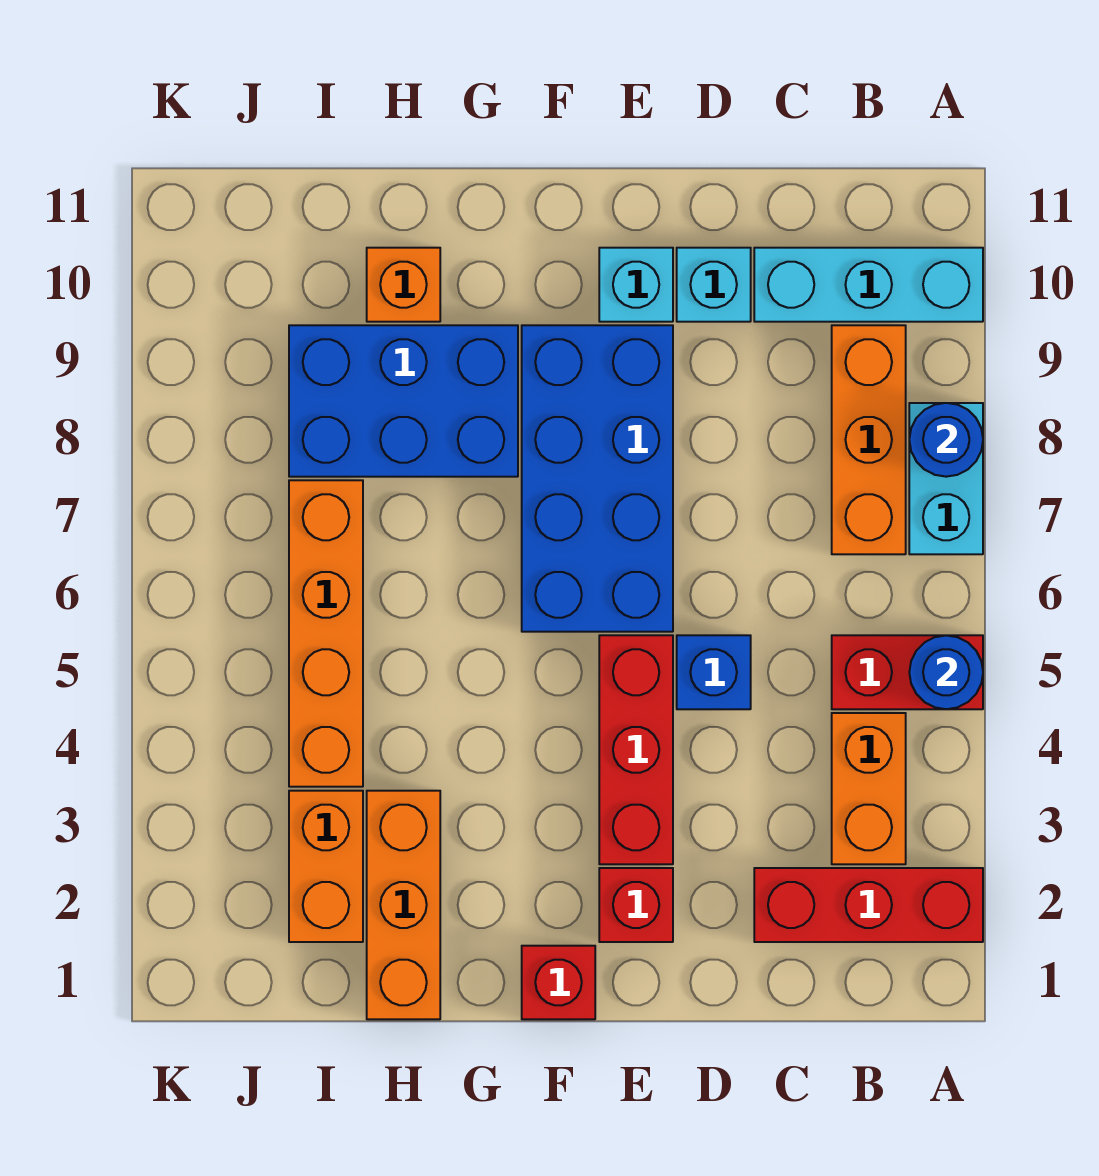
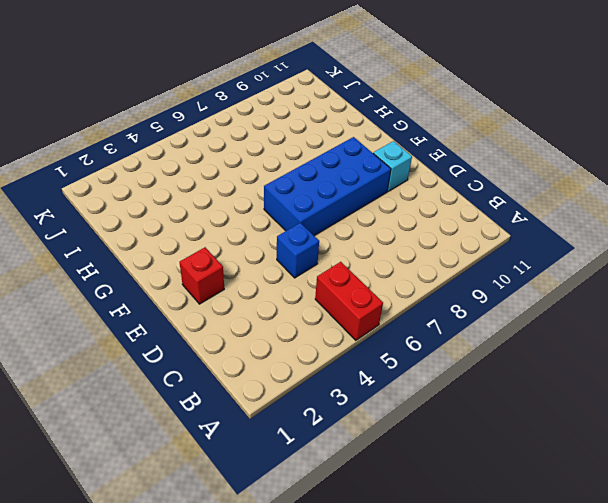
none -> red 1x3 brick [754,868,983,942]
none -> cyan 1x2 brick [909,403,983,554]
none -> cyan 1x3 brick [754,248,983,322]

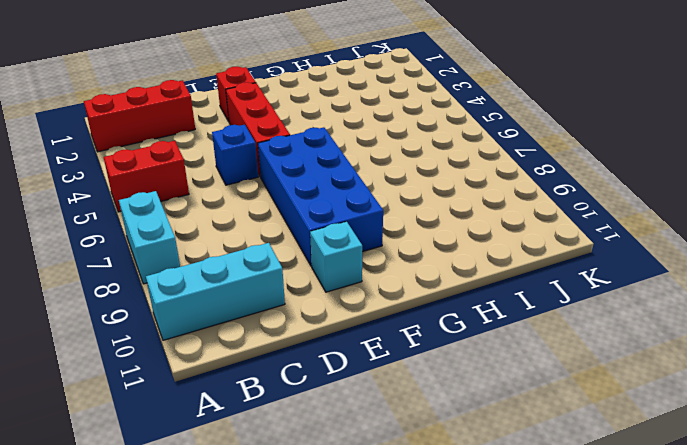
none -> orange 1x2 brick [832,713,906,864]
none -> orange 1x3 brick [832,325,906,554]
none -> cyan 1x1 brick [677,248,751,322]

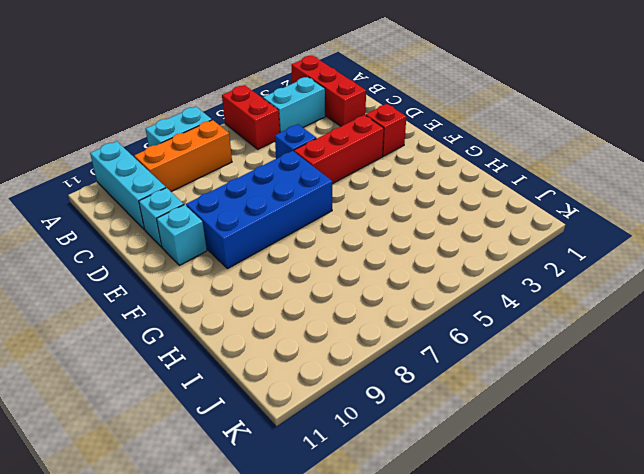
cyan 1x2 brick [263,77,325,133] -> orange 1x2 brick [832,713,906,864]
none -> red 1x1 brick [522,946,595,1019]
none -> blue 2x3 brick [289,325,518,477]
none -> orange 1x3 brick [367,791,440,1019]

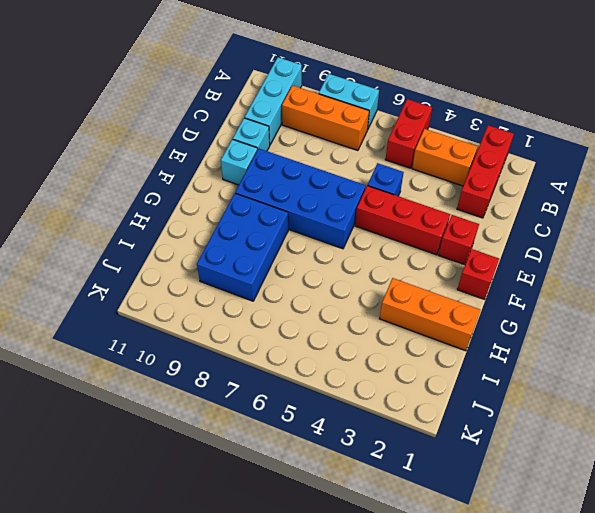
none -> orange 1x1 brick [367,248,440,322]
none -> orange 1x2 brick [289,791,363,942]
none -> orange 1x4 brick [289,480,363,787]

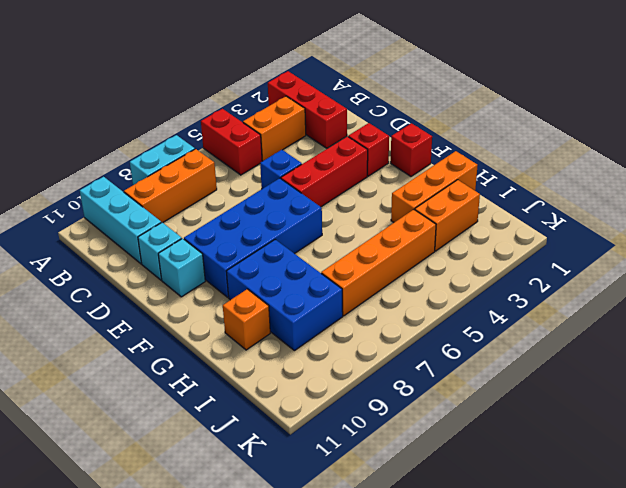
none -> blue 1x1 round brick [909,635,983,709]
none -> blue 1x1 round brick [909,403,983,477]

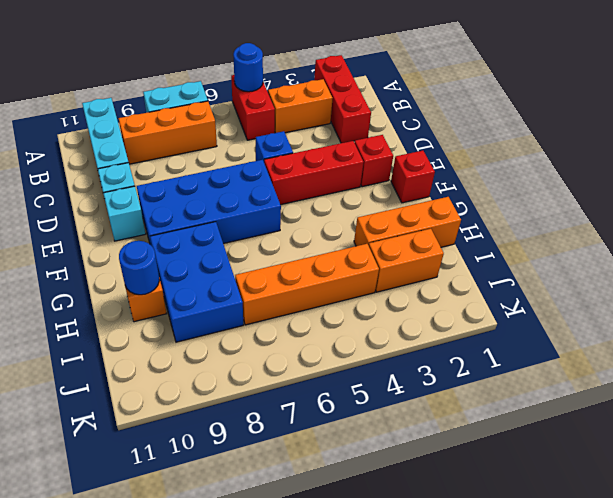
blue 1x1 round brick [119,241,159,295] -> blue 1x1 round brick moved to [909,403,983,477]

